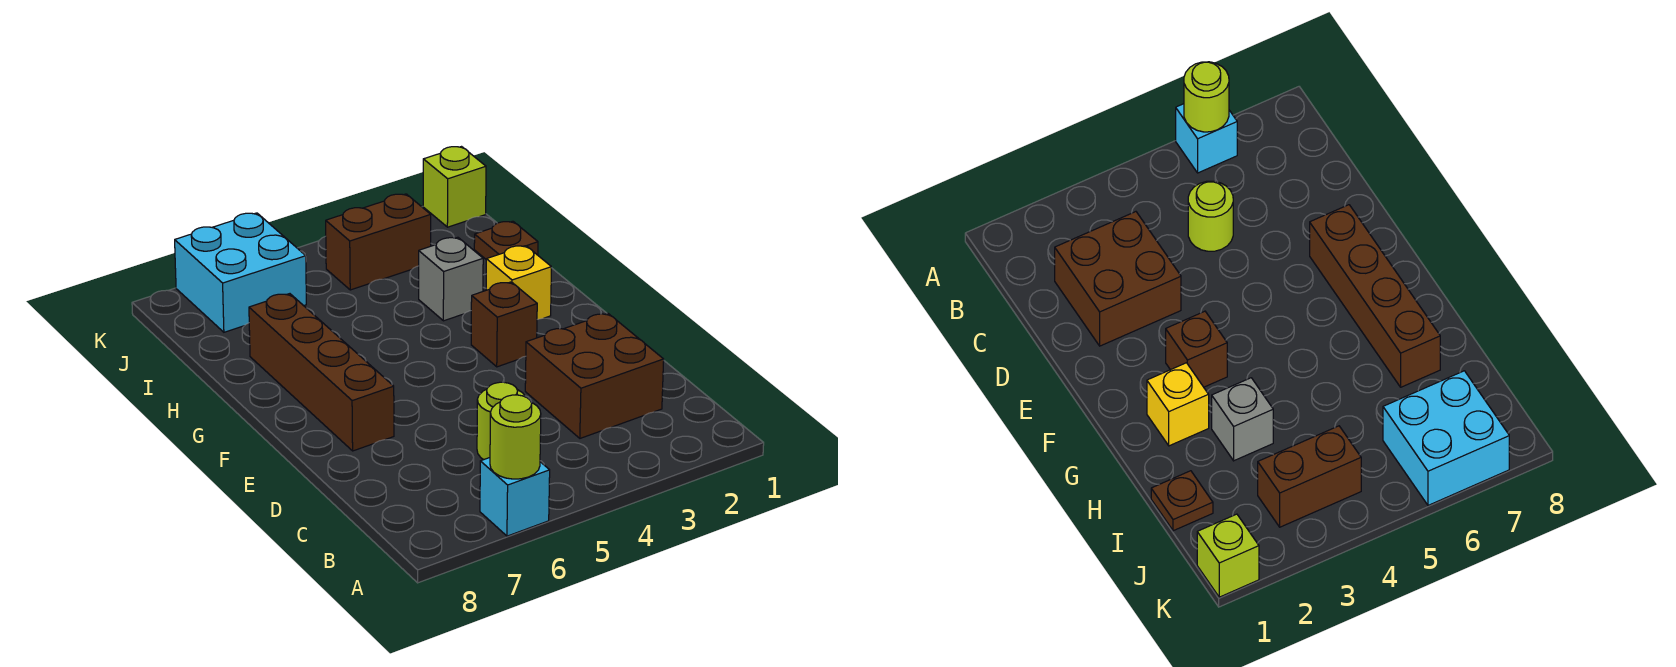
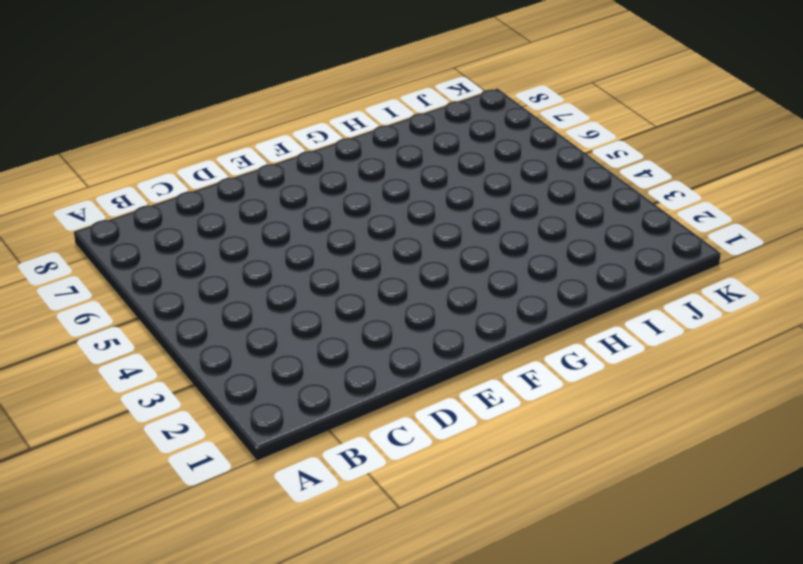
none -> cyan 1x1 brick [480,458,550,536]
none -> brown 2x2 brick [525,313,664,438]
none -> lime 1x1 round brick [477,382,526,460]

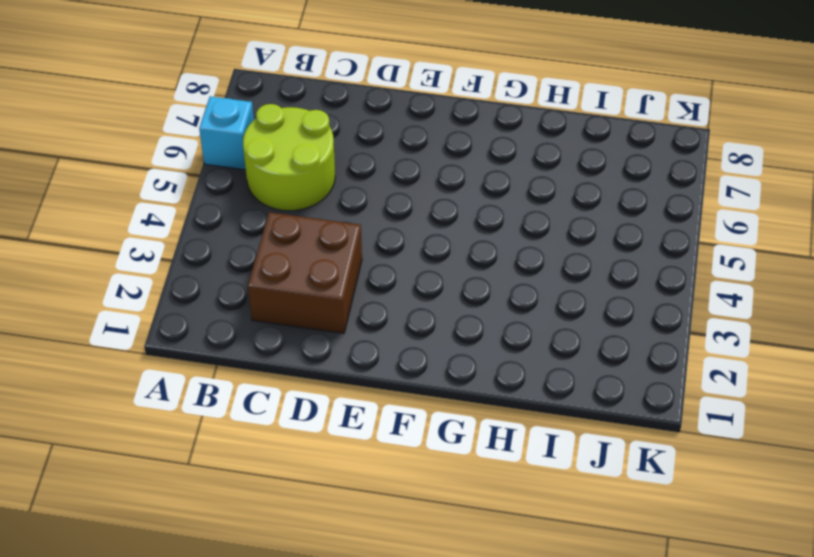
lime 2x2 round brick [243,104,335,211] -> lime 1x1 round brick [477,382,526,460]
none -> brown 1x4 brick [249,294,394,451]
none -> brown 1x1 brick [471,282,537,367]
none -> yellow 1x1 brick [486,246,551,319]

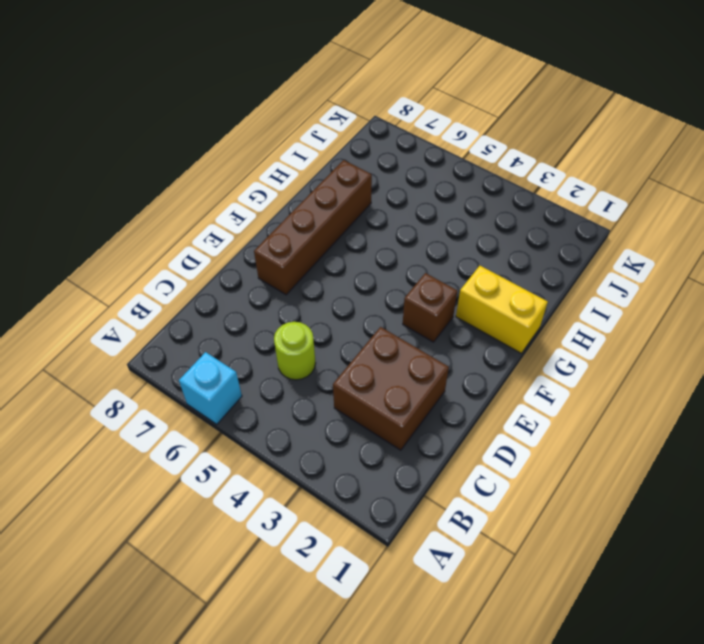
yellow 1x2 brick [456,266,548,353] -> yellow 1x1 brick [486,246,551,319]
none -> grey 1x1 brick [419,237,483,321]
none -> brown 1x1 plate [474,221,538,259]
none -> brown 1x2 brick [326,194,431,290]

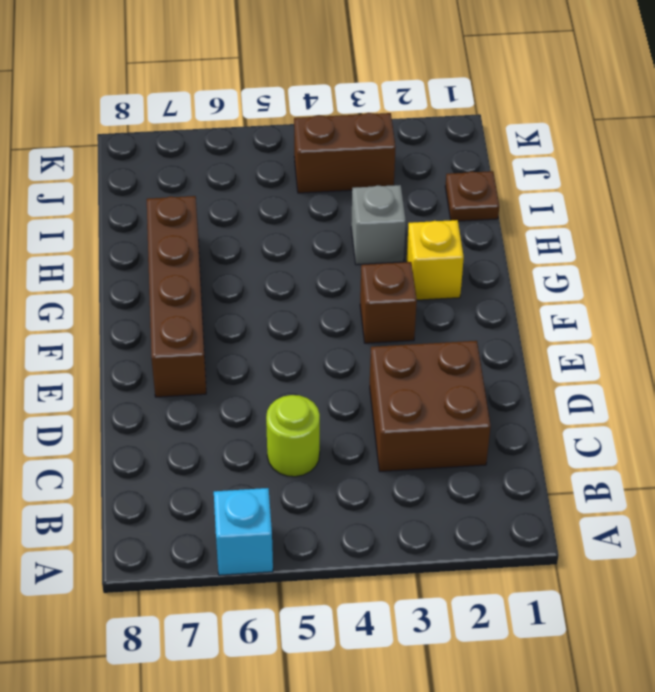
none -> cyan 2x2 brick [175,213,306,332]
none -> lime 1x1 brick [423,147,486,227]
none -> lime 1x1 round brick [490,395,541,479]

